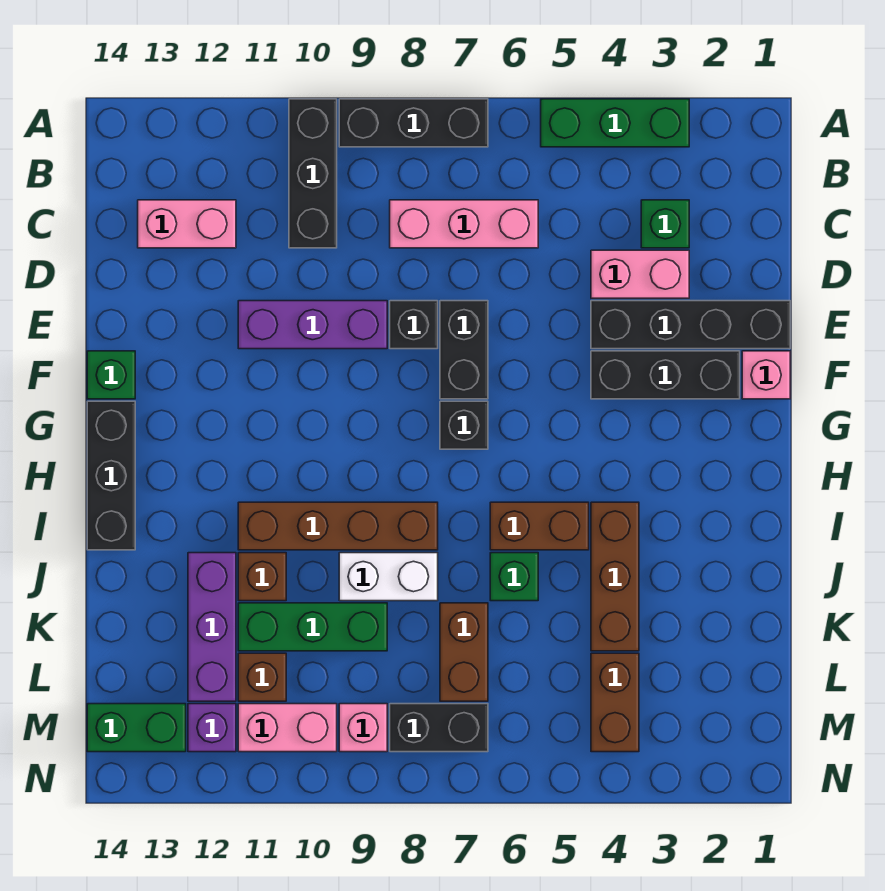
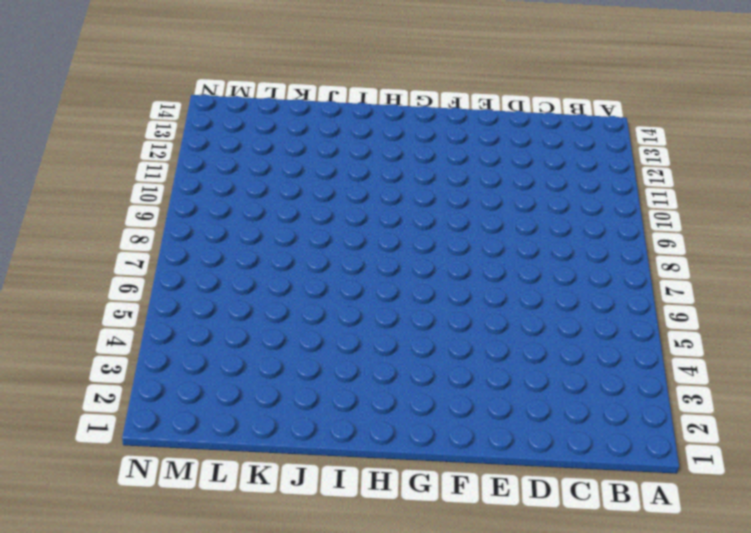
none -> green 1x3 brick [541,99,689,147]
none -> black 1x3 brick [339,99,488,147]
none -> black 1x3 brick [289,99,337,248]
none -> green 1x1 brick [641,200,689,248]

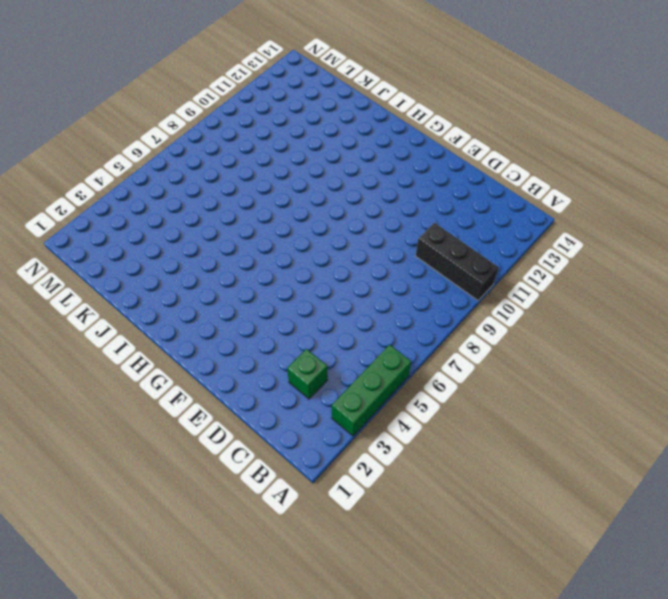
none -> black 1x3 brick [339,99,488,147]
none -> pink 1x3 brick [390,200,538,248]
none -> pink 1x2 brick [138,200,236,248]
none -> pink 1x2 brick [591,250,689,298]

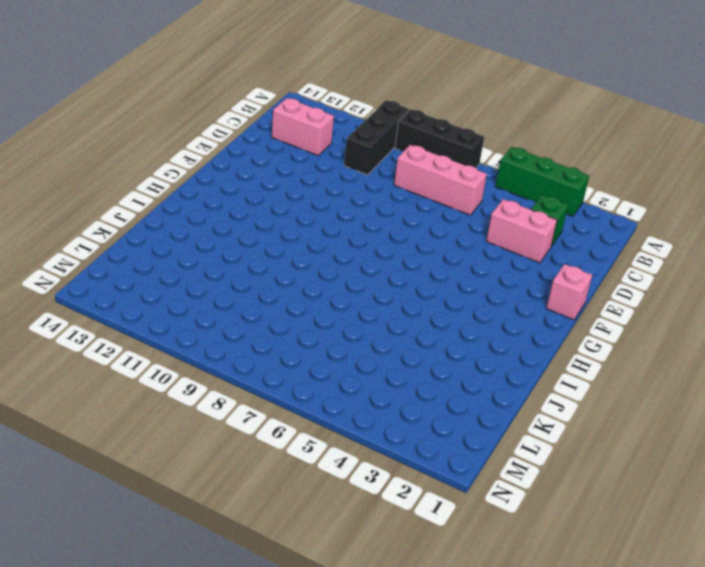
none -> black 1x4 brick [591,301,790,349]
none -> black 1x2 brick [440,301,488,399]
none -> black 1x1 brick [390,301,438,349]
none -> purple 1x3 brick [238,301,387,349]

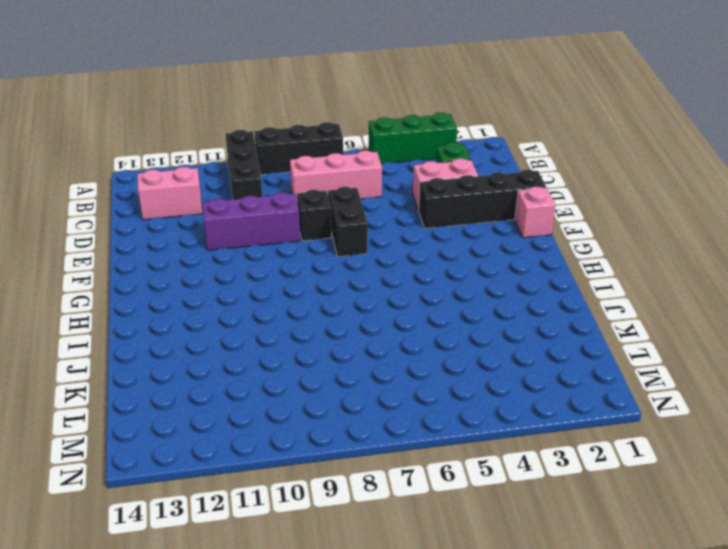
none -> black 1x3 brick [591,351,740,399]
none -> green 1x1 brick [87,351,135,399]
none -> black 1x1 brick [440,401,488,449]
none -> black 1x3 brick [87,401,135,550]

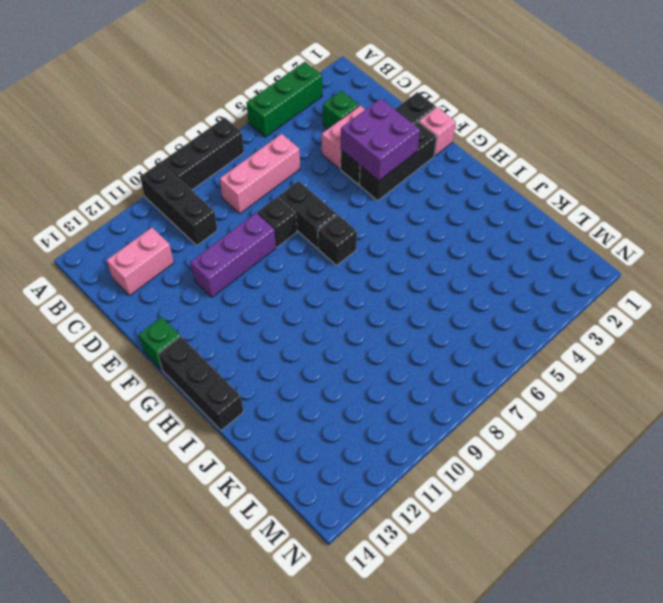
purple 2x2 brick [341,99,420,181] -> none
none -> brown 1x3 brick [591,502,639,651]
none -> brown 1x2 brick [490,502,589,550]
none -> brown 1x4 brick [238,502,438,550]
none -> green 1x1 brick [490,553,538,601]

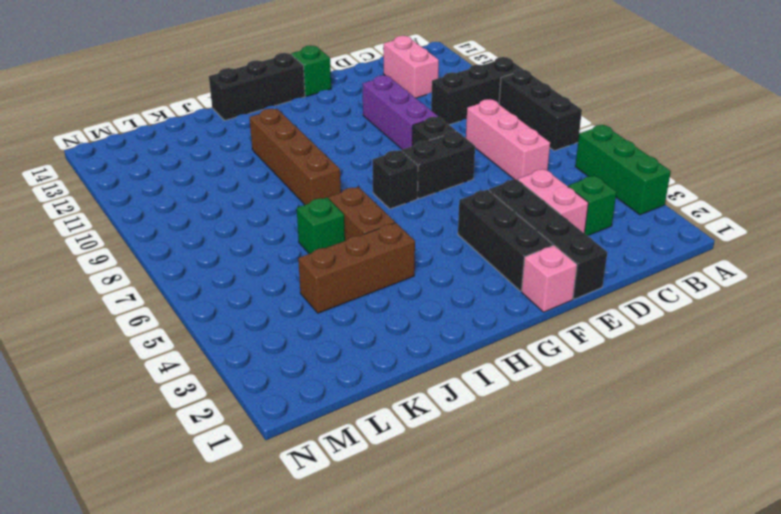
none -> white 1x2 brick [339,553,438,601]
none -> brown 1x1 brick [238,553,286,601]
none -> purple 1x3 brick [188,553,236,701]
none -> brown 1x2 brick [440,603,488,701]

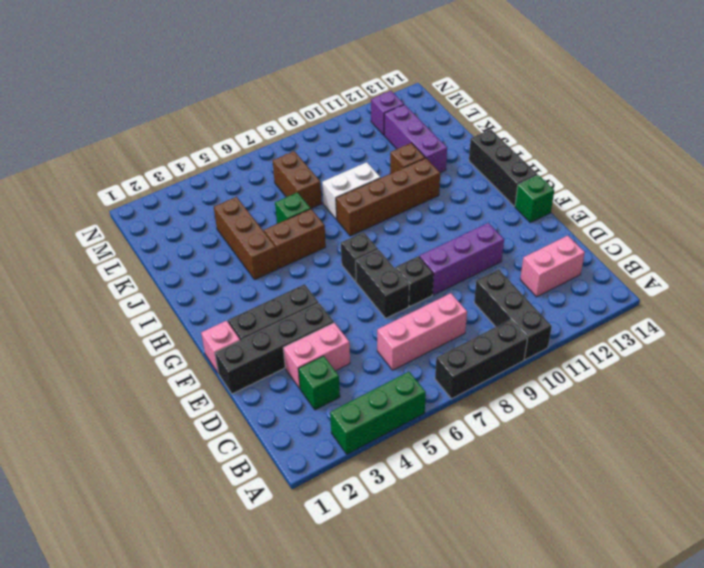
none -> green 1x3 brick [238,603,387,651]
none -> brown 1x2 brick [591,653,639,752]
none -> brown 1x1 brick [238,653,286,701]
none -> black 1x2 brick [390,704,488,752]

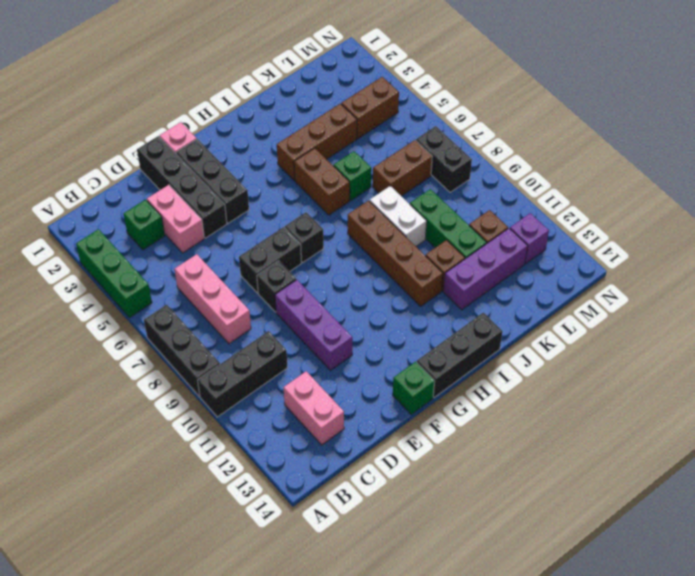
none -> pink 1x1 brick [339,704,387,752]
none -> pink 1x2 brick [238,704,337,752]
none -> green 1x2 brick [87,704,186,752]

